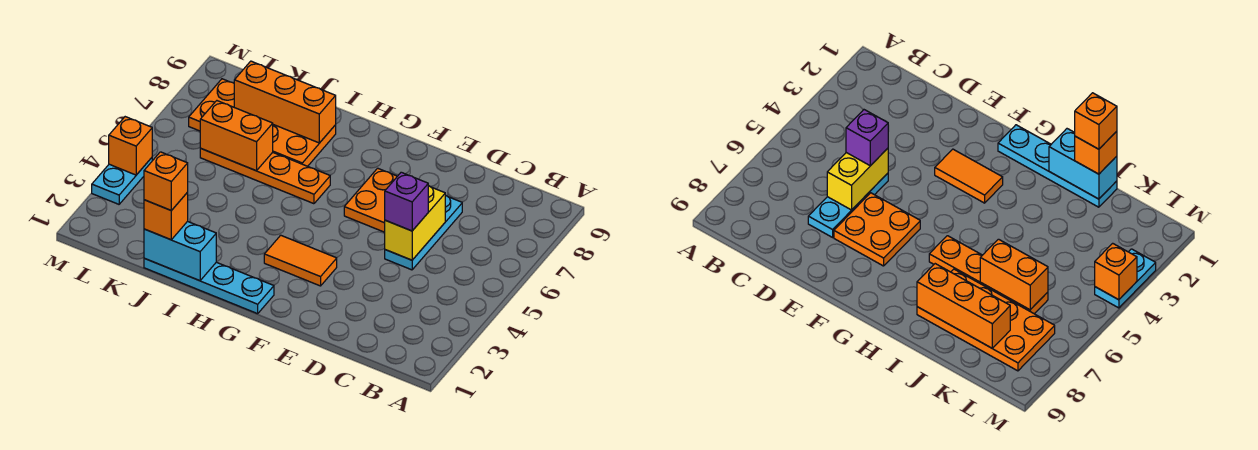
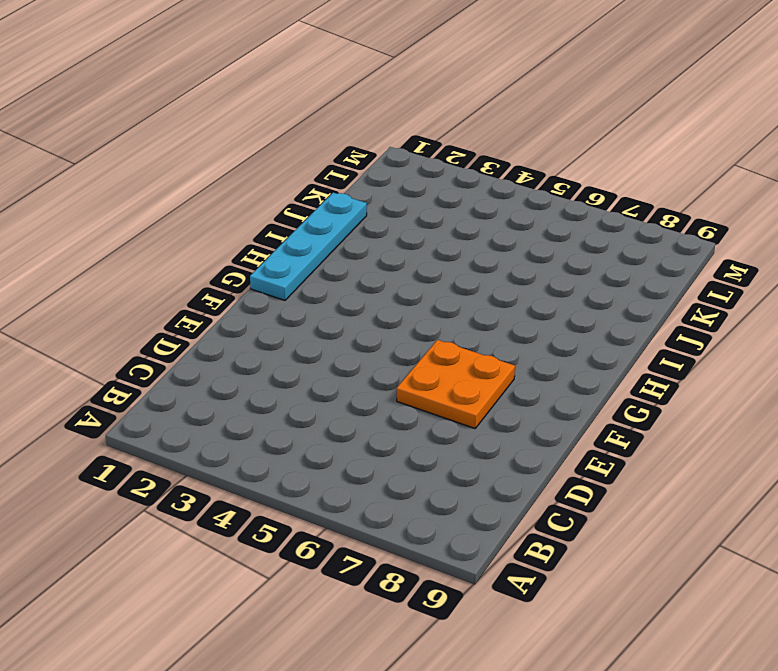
none -> cyan 1x3 plate [385,195,462,270]
none -> orange 1x2 tile [264,235,337,286]
none -> orange 1x4 plate [200,149,330,204]

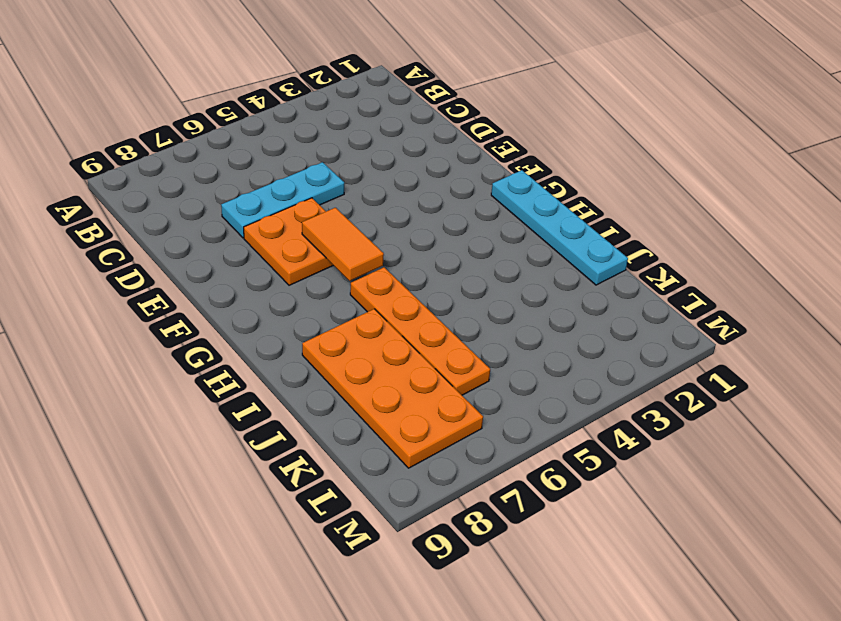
orange 1x2 tile [302,208,384,281] -> orange 1x2 tile moved to [264,235,337,286]
none -> cyan 1x2 plate [92,158,152,204]
none -> yellow 1x2 brick [385,186,445,260]
none -> cyan 1x2 brick [144,221,216,281]

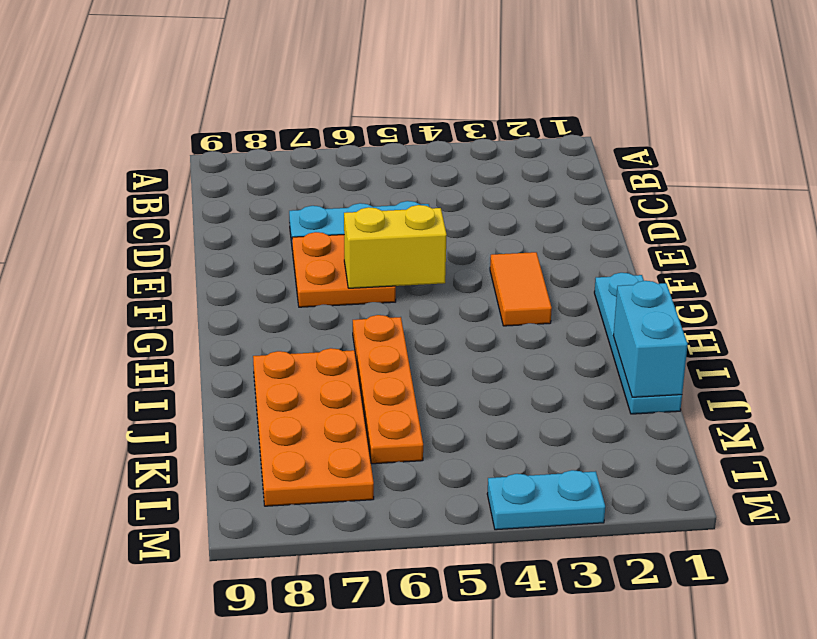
yellow 1x2 brick [344,205,447,288] -> yellow 1x2 brick moved to [385,186,445,260]
none -> orange 1x3 brick [234,61,336,143]
none -> orange 1x2 brick [200,101,273,171]
none -> orange 1x1 brick [109,117,152,175]

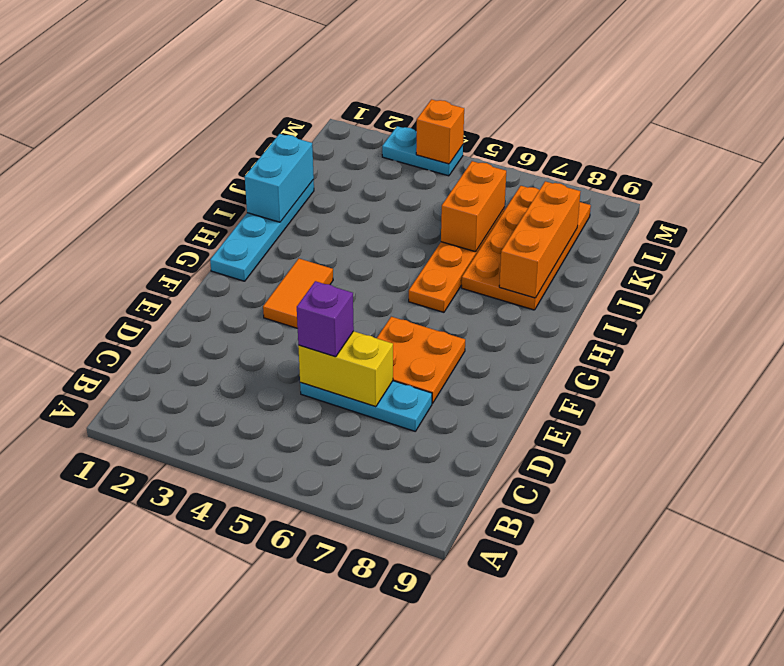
none -> orange 1x1 brick [144,192,188,240]
none -> orange 1x1 brick [144,152,188,210]

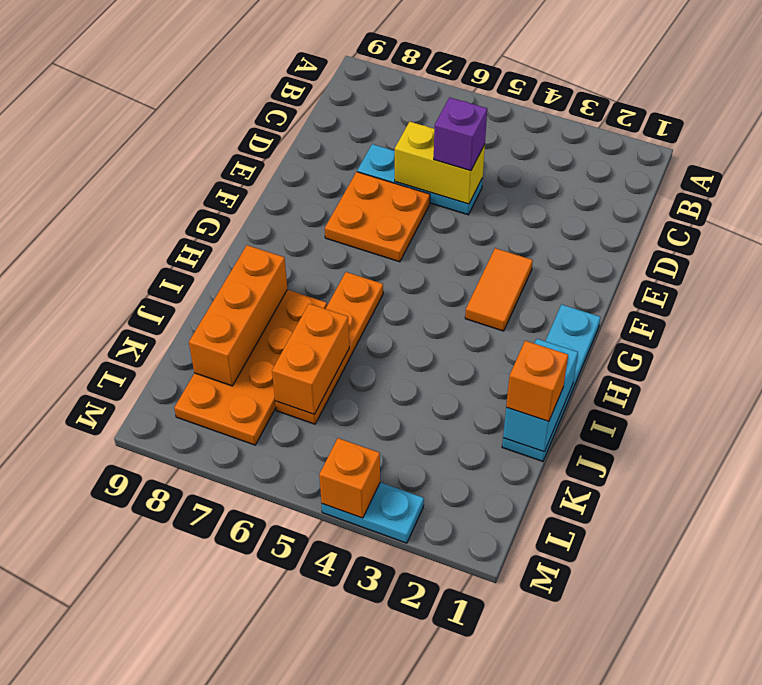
none -> orange 1x1 brick [144,152,188,210]

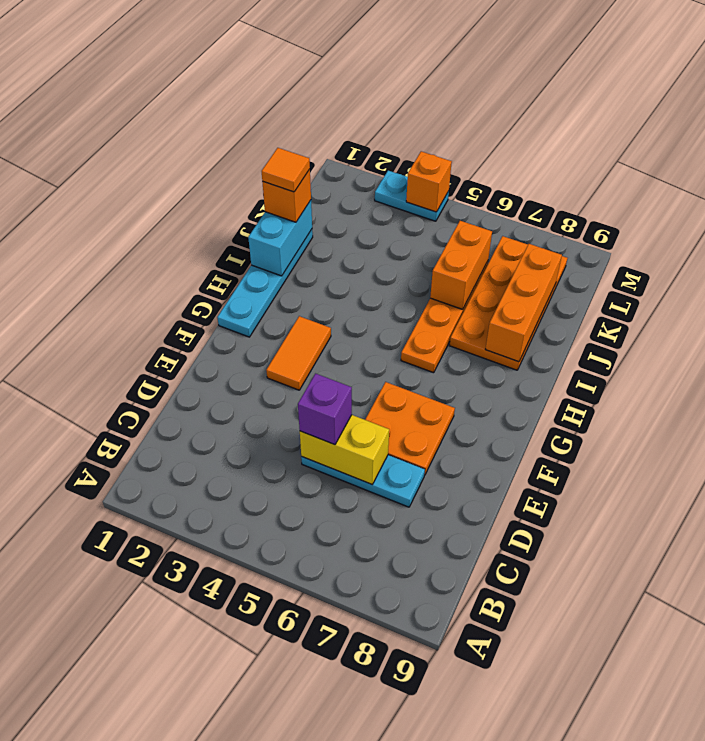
orange 1x1 tile [262,148,310,192] -> orange 1x1 brick [144,152,188,210]

